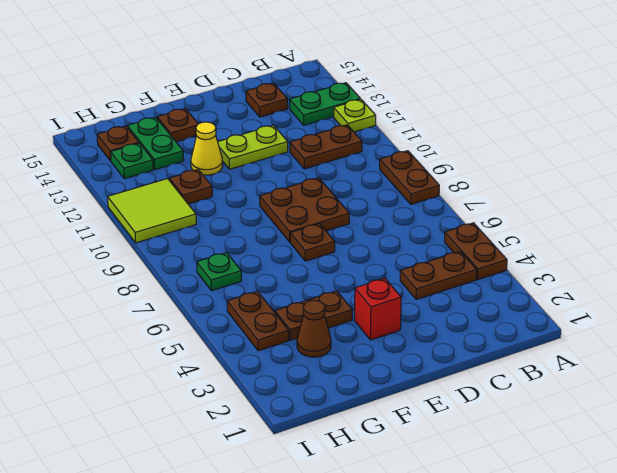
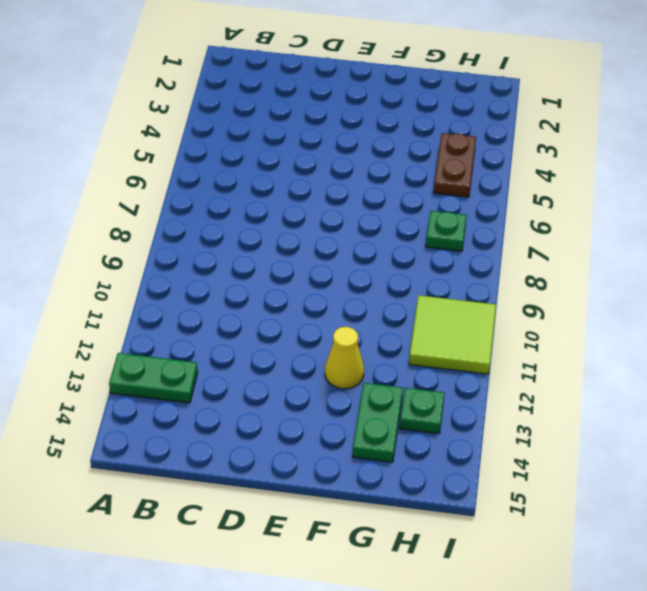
none -> brown 1x2 plate [445,223,507,279]
none -> brown 1x2 plate [380,151,439,204]
none -> lime 1x1 plate [334,99,376,132]

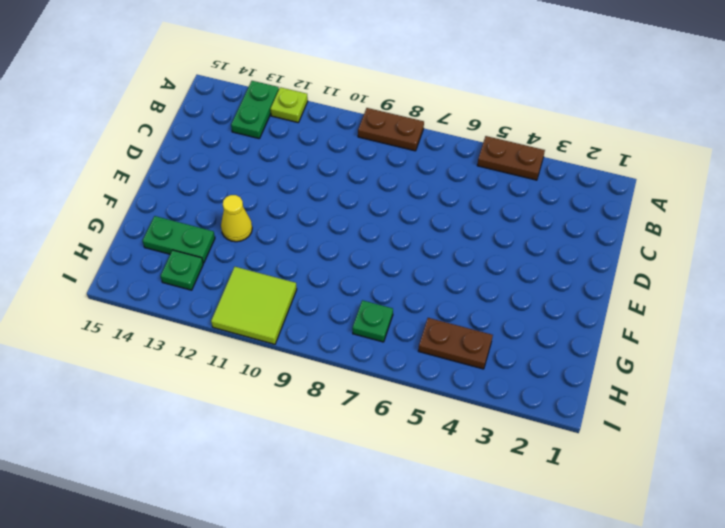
none -> brown 1x2 plate [400,251,477,299]
none -> brown 1x2 plate [290,125,362,169]
none -> brown 1x1 plate [246,83,288,117]

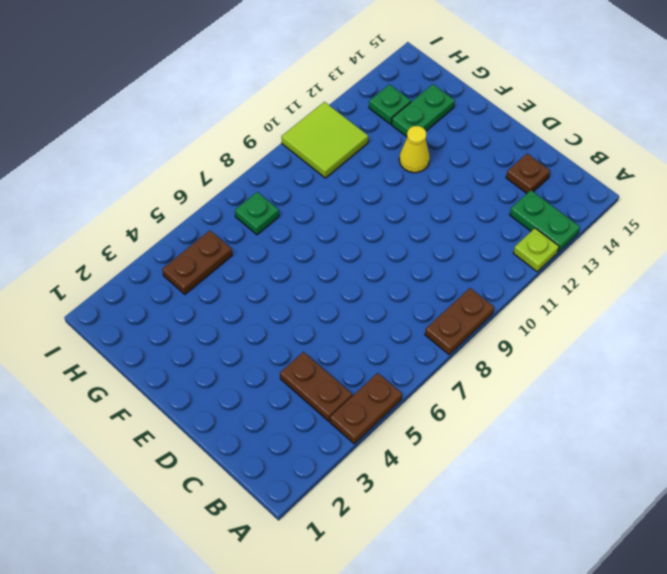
none -> brown 1x2 plate [290,125,362,169]
none -> brown 2x2 plate [260,178,349,242]
none -> lime 1x2 plate [218,125,288,169]

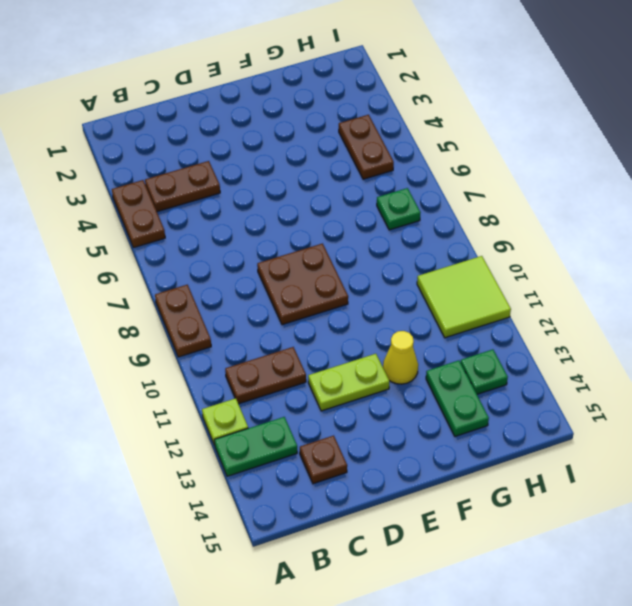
none -> red 1x1 brick [355,278,401,340]
none -> brown 1x1 plate [290,224,335,261]
none -> brown 1x2 plate [275,291,352,340]

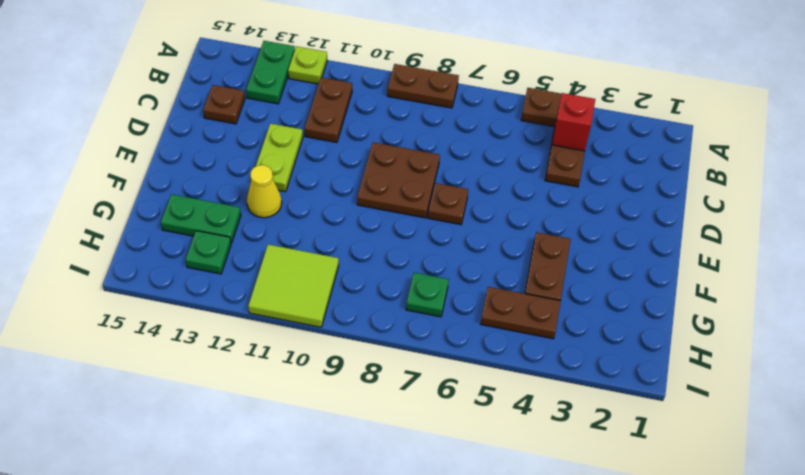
red 1x1 brick [552,93,595,151] -> red 1x1 brick moved to [355,278,401,340]
none -> brown 1x1 plate [157,109,198,142]
none -> brown 1x1 cone [297,300,331,357]
none -> brown 1x1 plate [169,170,212,204]

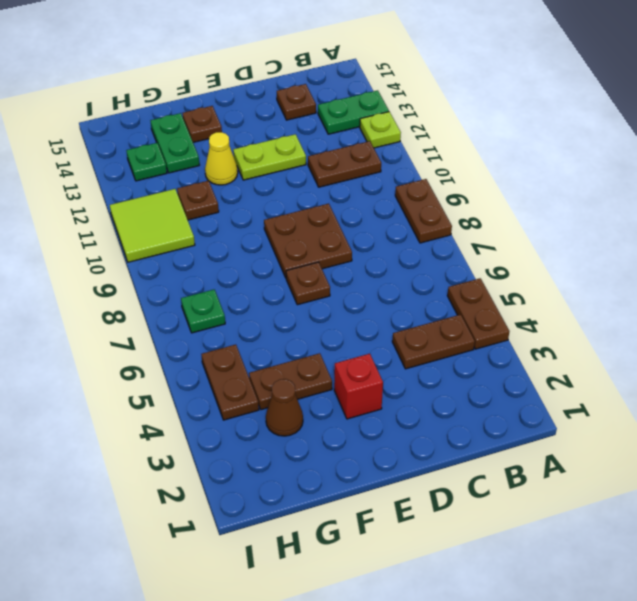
none -> brown 1x1 plate [97,126,139,161]

